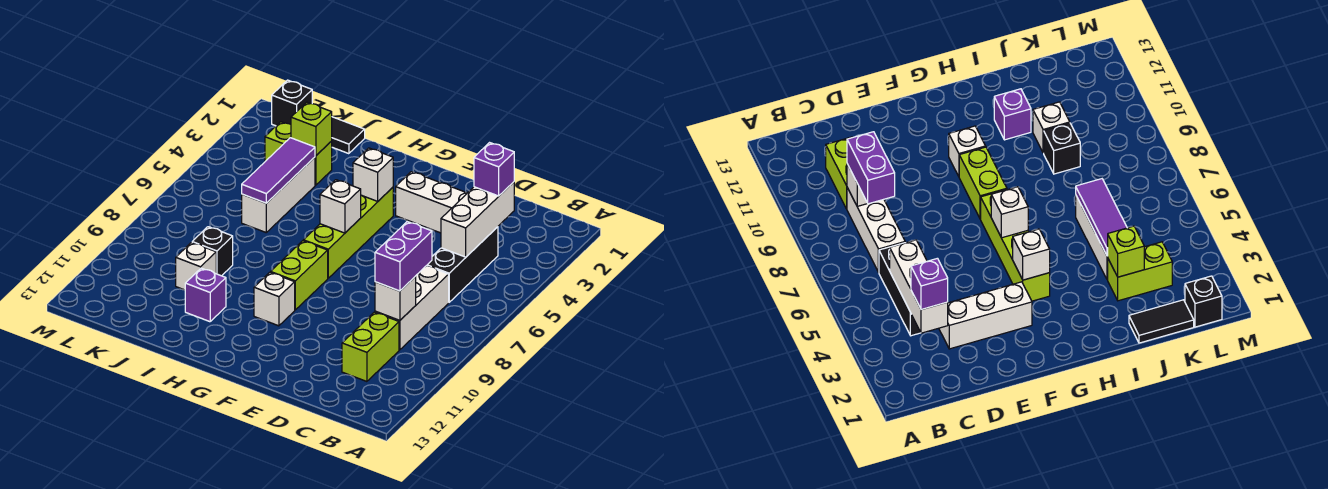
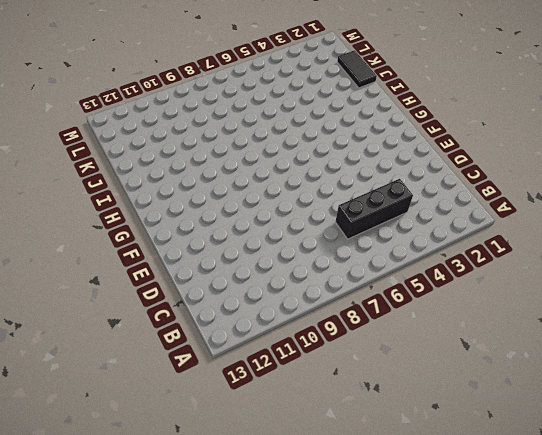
none -> white 1x3 brick [375,266,449,350]
none -> lime 1x2 brick [342,312,399,381]
none -> white 1x3 brick [396,172,467,233]

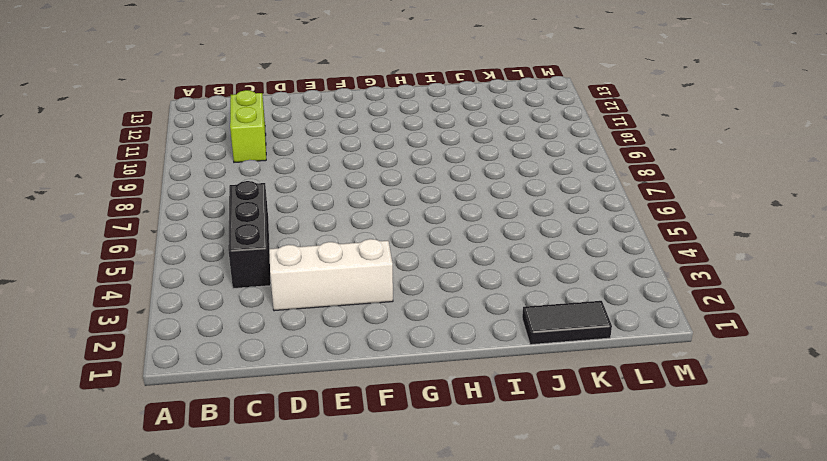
none -> white 1x3 brick [375,266,449,350]
none -> lime 1x4 brick [303,187,393,278]
none -> lime 1x2 brick [271,241,328,310]

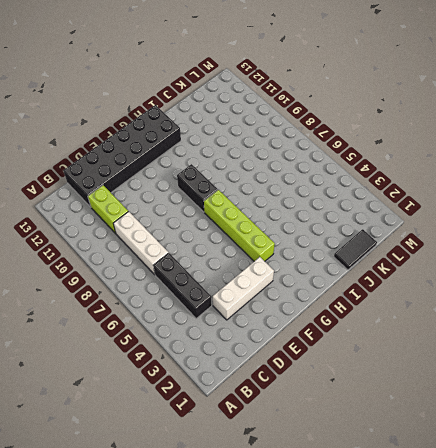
black 2x6 brick [63,105,181,207] -> none
black 1x2 brick [177,164,218,212] -> lime 1x2 brick [271,241,328,310]
none -> white 1x1 brick [254,272,295,326]
none -> purple 1x1 brick [185,268,226,322]
none -> lime 1x2 brick [265,122,332,185]

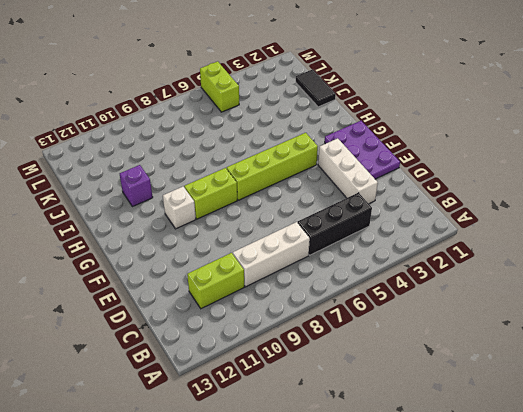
purple 2x3 plate [325,121,400,179] -> none
lime 1x2 brick [200,61,239,112] -> lime 1x2 brick moved to [265,122,332,185]
none -> white 1x3 brick [242,157,315,232]
none -> black 1x1 brick [192,227,233,276]
none -> white 1x1 brick [176,242,216,290]

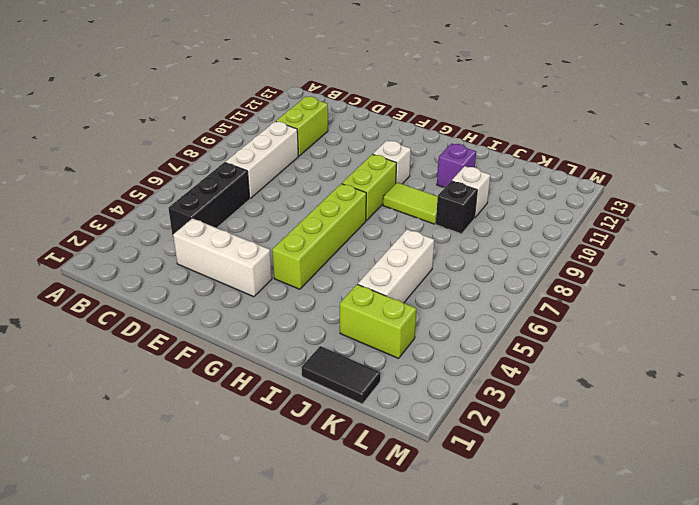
lime 1x2 tile [383,182,438,224] -> none
none -> black 1x1 brick [272,80,312,126]
none -> white 1x3 brick [441,182,514,257]
none -> white 1x1 brick [375,277,416,321]

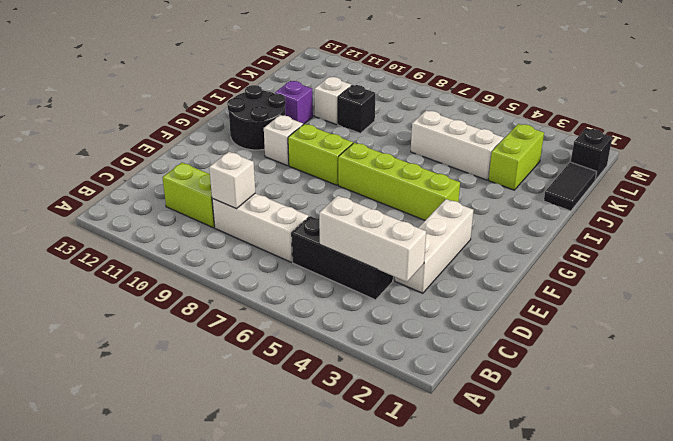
black 2x2 round brick [227,85,286,150] -> none
none -> white 1x1 brick [353,148,393,201]
none -> white 1x1 brick [320,180,361,233]
none -> lime 1x1 brick [291,102,332,156]

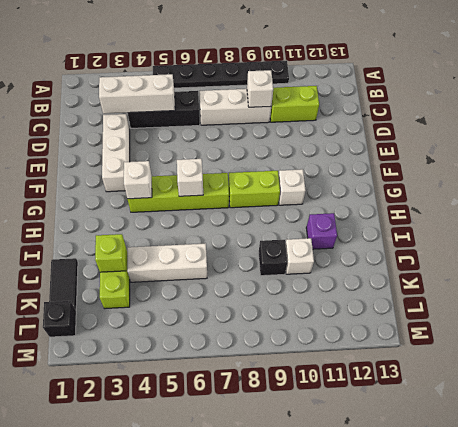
black 1x6 plate [153,61,289,88] -> none
none -> purple 1x3 tile [242,138,315,203]
none -> purple 1x1 brick [474,143,514,196]
none -> purple 1x2 brick [375,222,432,291]

